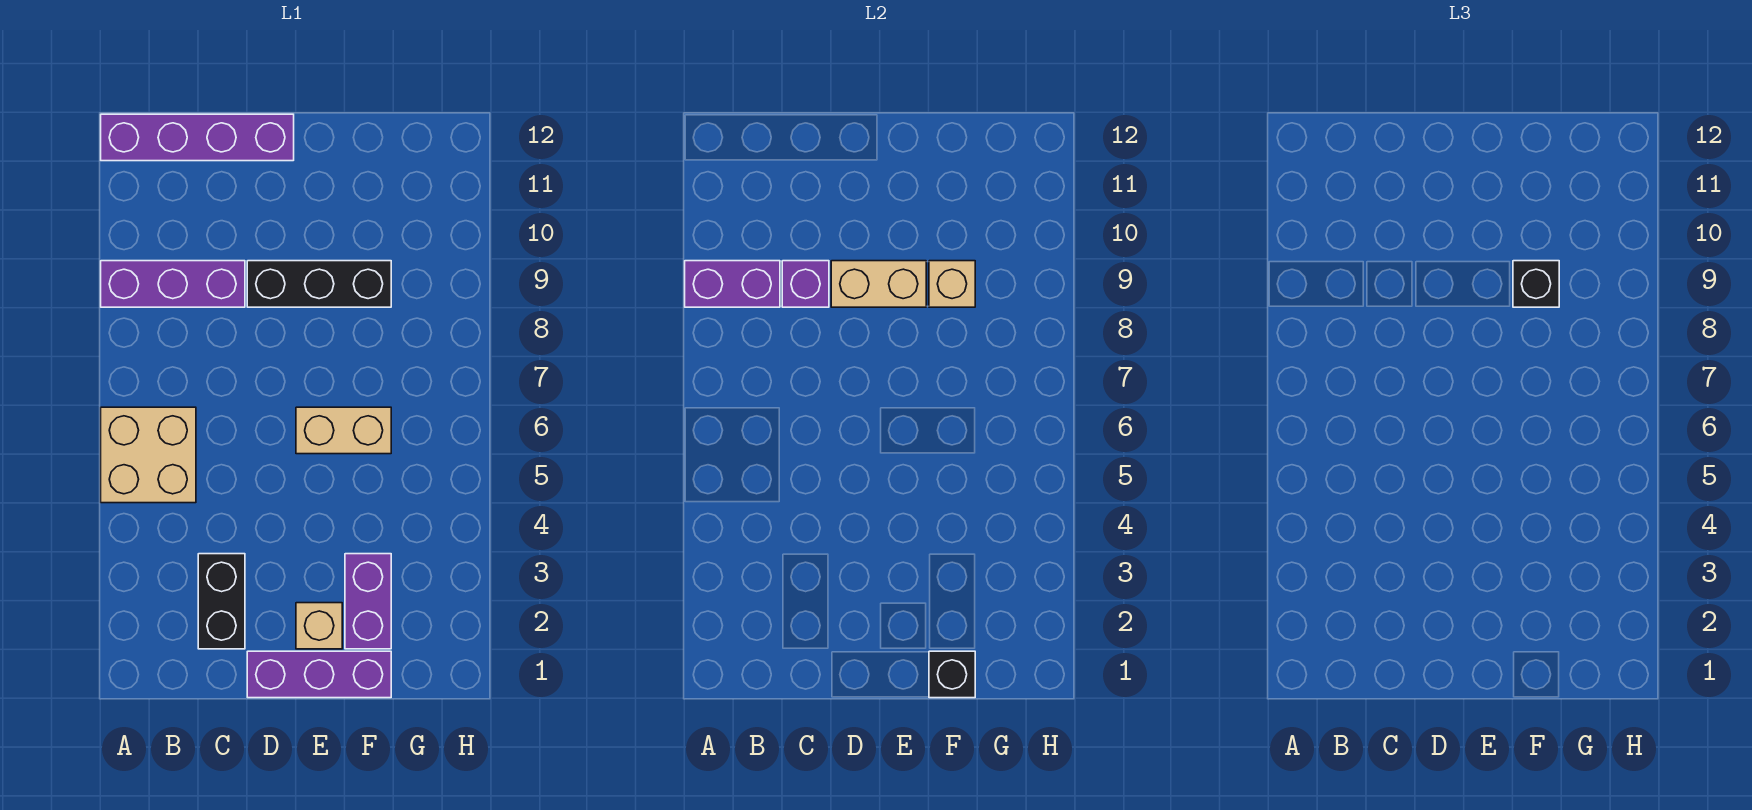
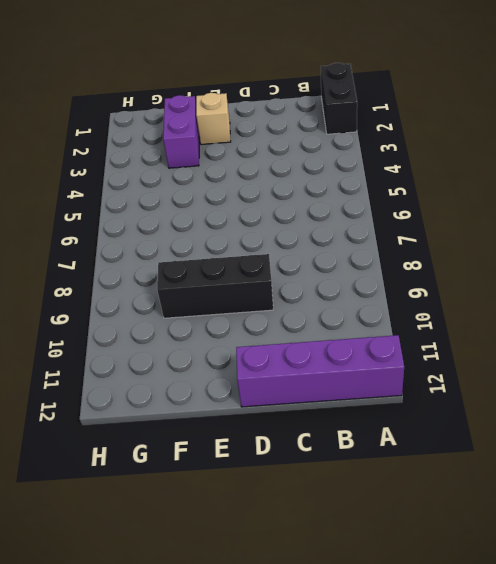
black 1x2 brick [321,63,357,134] -> black 1x2 brick moved to [198,554,245,649]
none -> tan 2x2 brick [101,407,196,503]
none -> purple 1x3 brick [101,261,245,307]
none -> purple 1x3 brick [247,651,391,698]

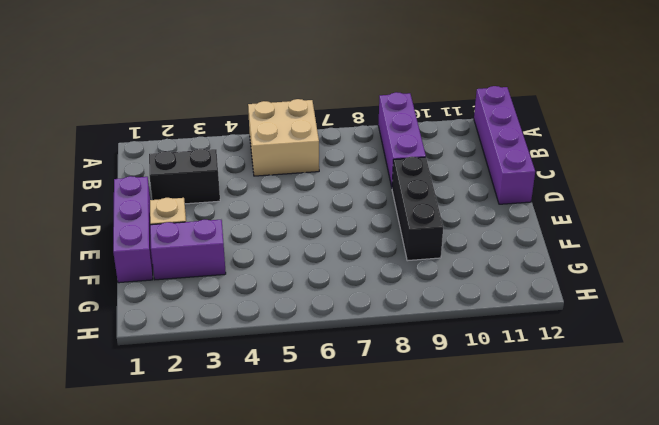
none -> tan 1x2 brick [296,407,391,454]
none -> purple 1x2 brick [685,261,780,307]
none -> purple 1x1 brick [782,261,829,307]

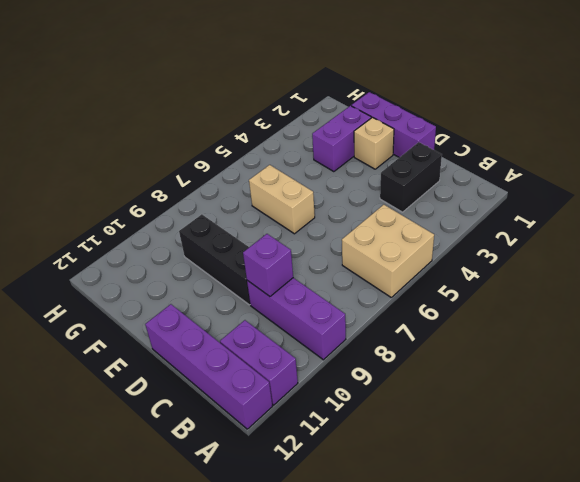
purple 1x2 brick [220,320,298,405] -> purple 1x2 brick moved to [685,261,780,307]
none -> tan 1x2 brick [831,261,926,307]
none -> black 1x1 brick [929,651,975,698]
none -> tan 1x1 brick [929,261,975,307]

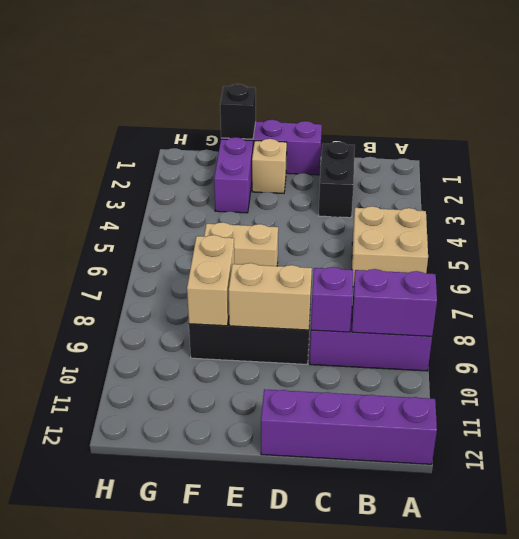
tan 1x2 brick [187,235,234,326] -> tan 1x1 brick [929,261,975,307]
none -> black 1x1 brick [1513,261,1559,307]

